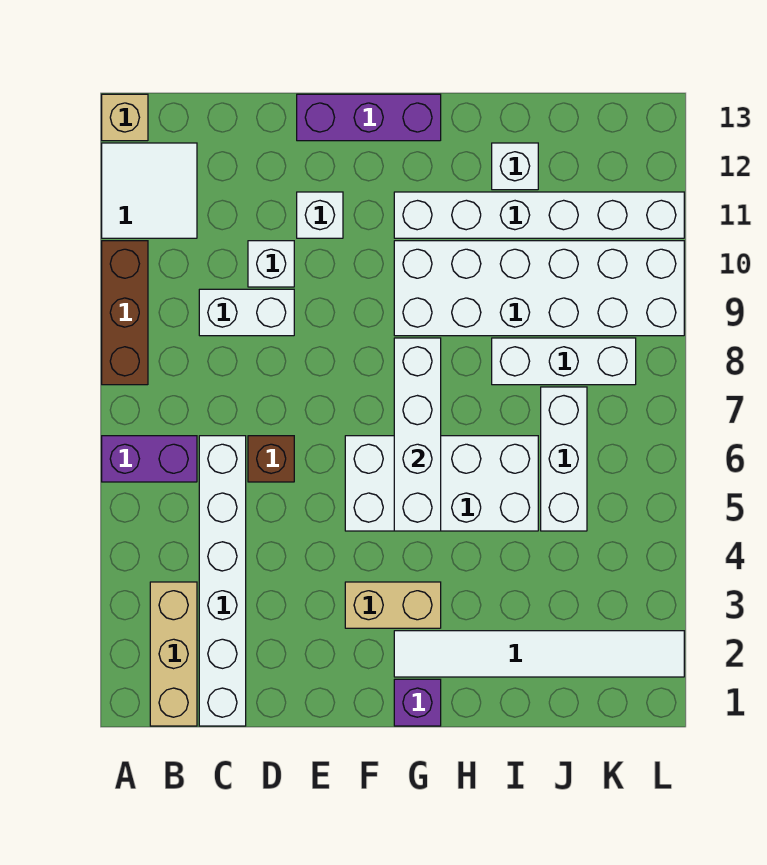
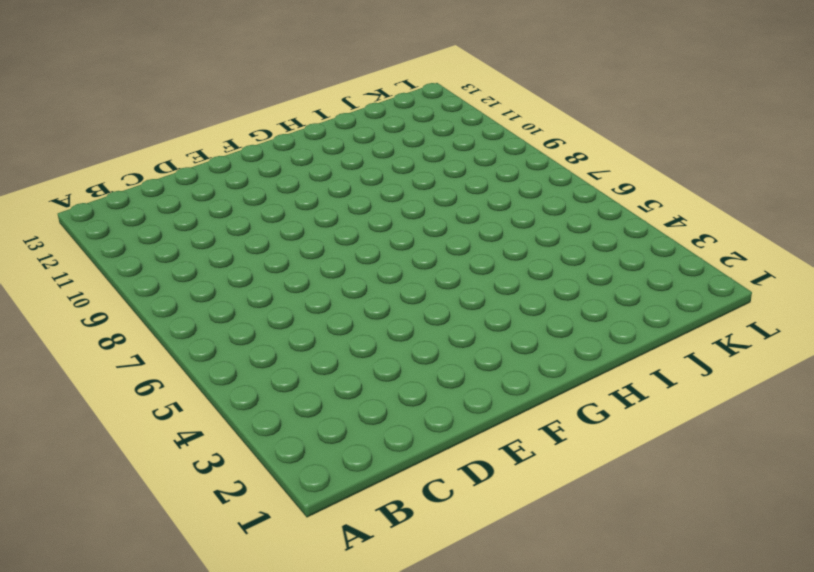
none -> purple 1x2 brick [102,436,197,482]
none -> brown 1x3 brick [102,241,148,385]
none -> white 2x2 tile [102,143,197,238]

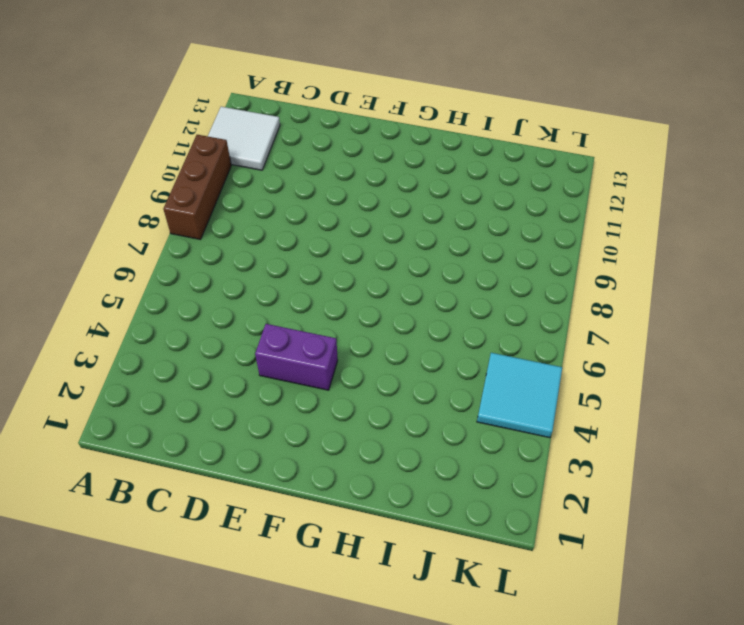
purple 1x2 brick [255,324,338,390] -> purple 1x2 brick moved to [102,436,197,482]
cyan 2x2 tile [477,353,562,438] -> none
none -> tan 1x1 brick [102,94,148,141]
none -> tan 1x3 brick [150,582,197,726]
none -> white 1x6 brick [199,436,246,726]

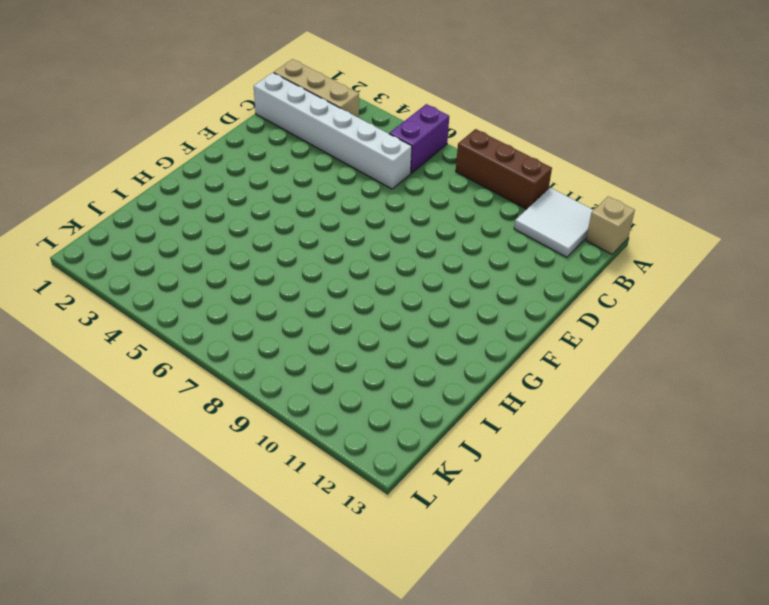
none -> white 1x2 brick [199,289,294,336]
none -> brown 1x1 brick [248,436,294,482]
none -> white 1x1 brick [248,241,294,287]

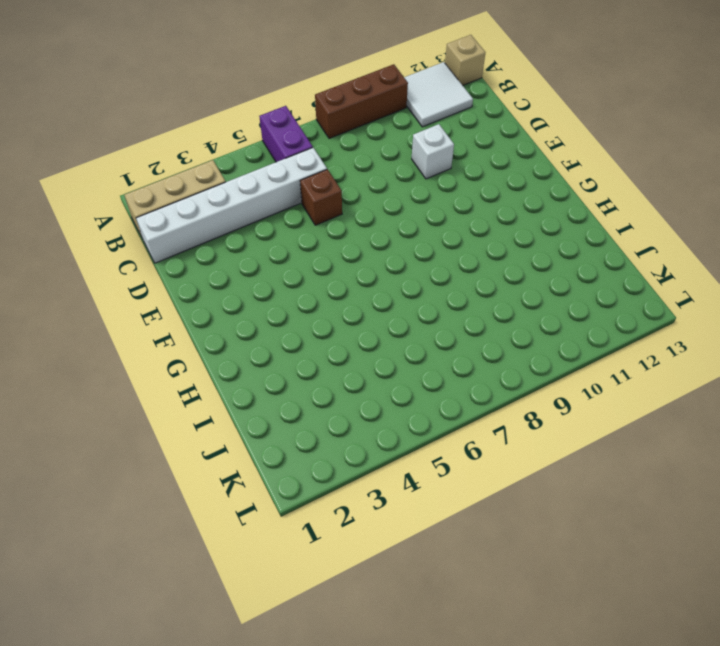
none -> white 1x2 brick [199,289,294,336]
none -> white 1x1 brick [297,192,343,238]
none -> purple 1x3 brick [297,94,441,141]

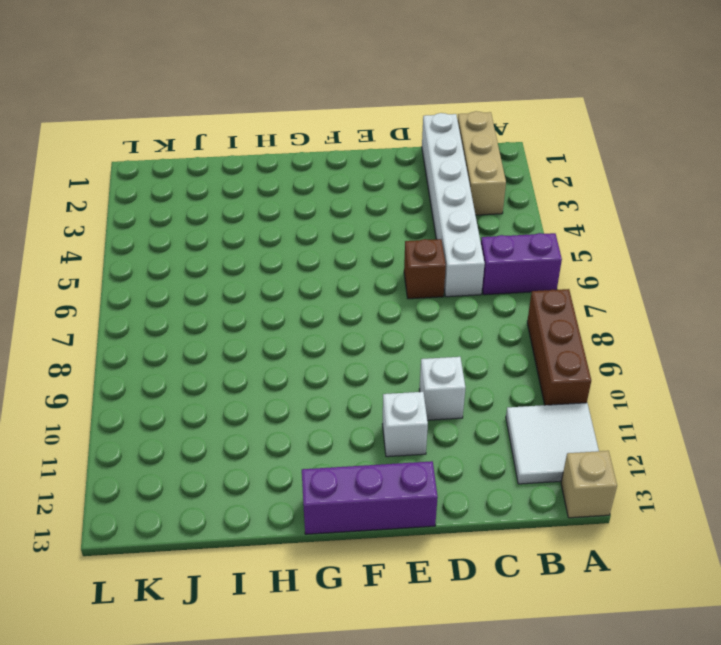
none -> white 1x2 brick [199,289,294,336]
none -> tan 1x2 brick [345,582,441,628]
none -> white 2x4 brick [345,436,538,531]

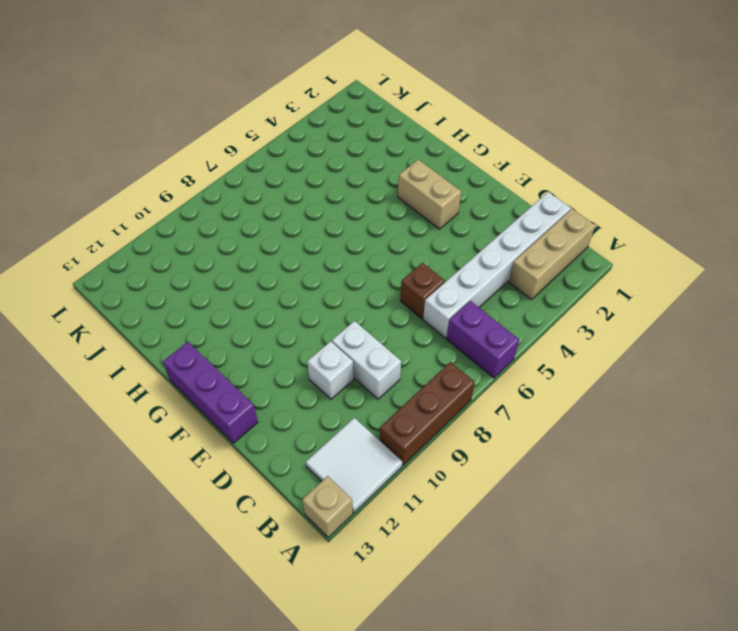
none -> white 1x1 brick [297,192,343,238]
none -> white 2x4 brick [345,436,538,531]
none -> purple 1x1 brick [394,679,441,726]

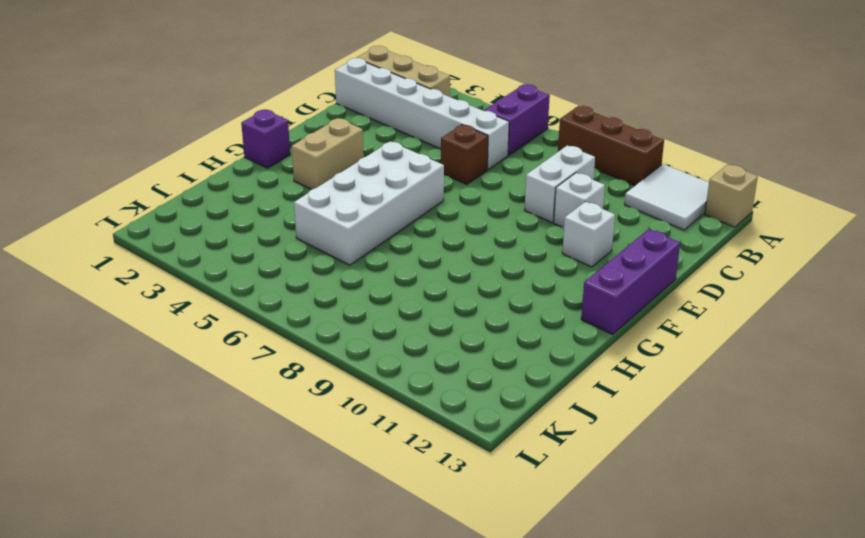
none -> white 1x6 tile [394,631,684,677]
none -> white 2x6 brick [394,241,684,336]
none -> white 1x6 brick [394,192,684,238]

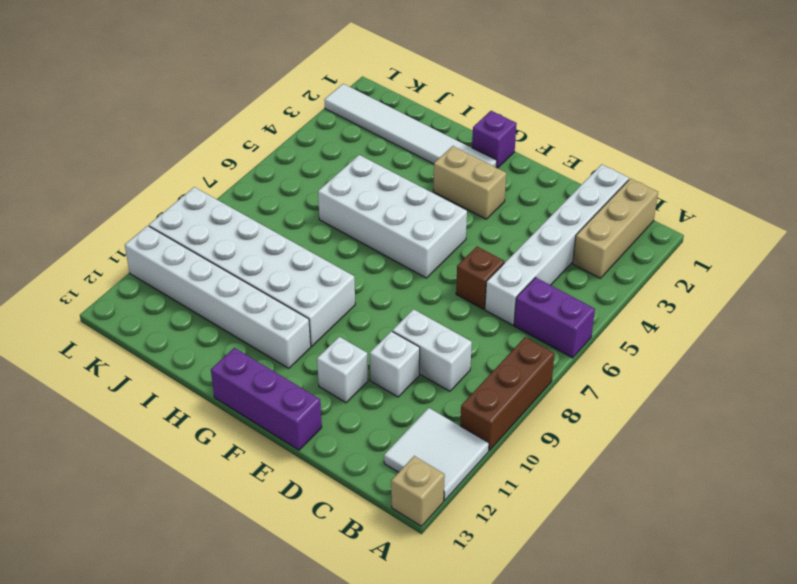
none -> white 1x3 brick [492,338,636,385]
none -> white 1x1 brick [492,143,538,190]
none -> white 1x3 brick [541,387,587,531]

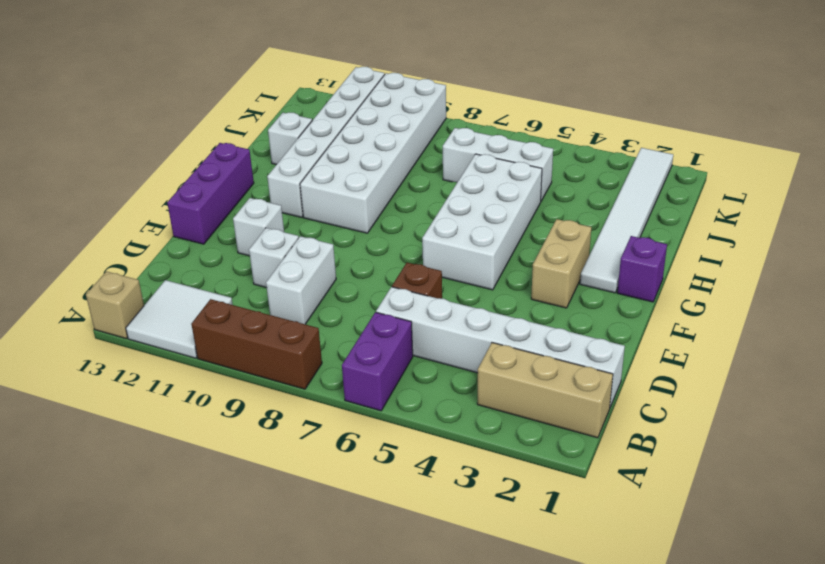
none -> white 1x3 brick [492,338,636,385]
none -> white 1x4 brick [394,338,441,531]

